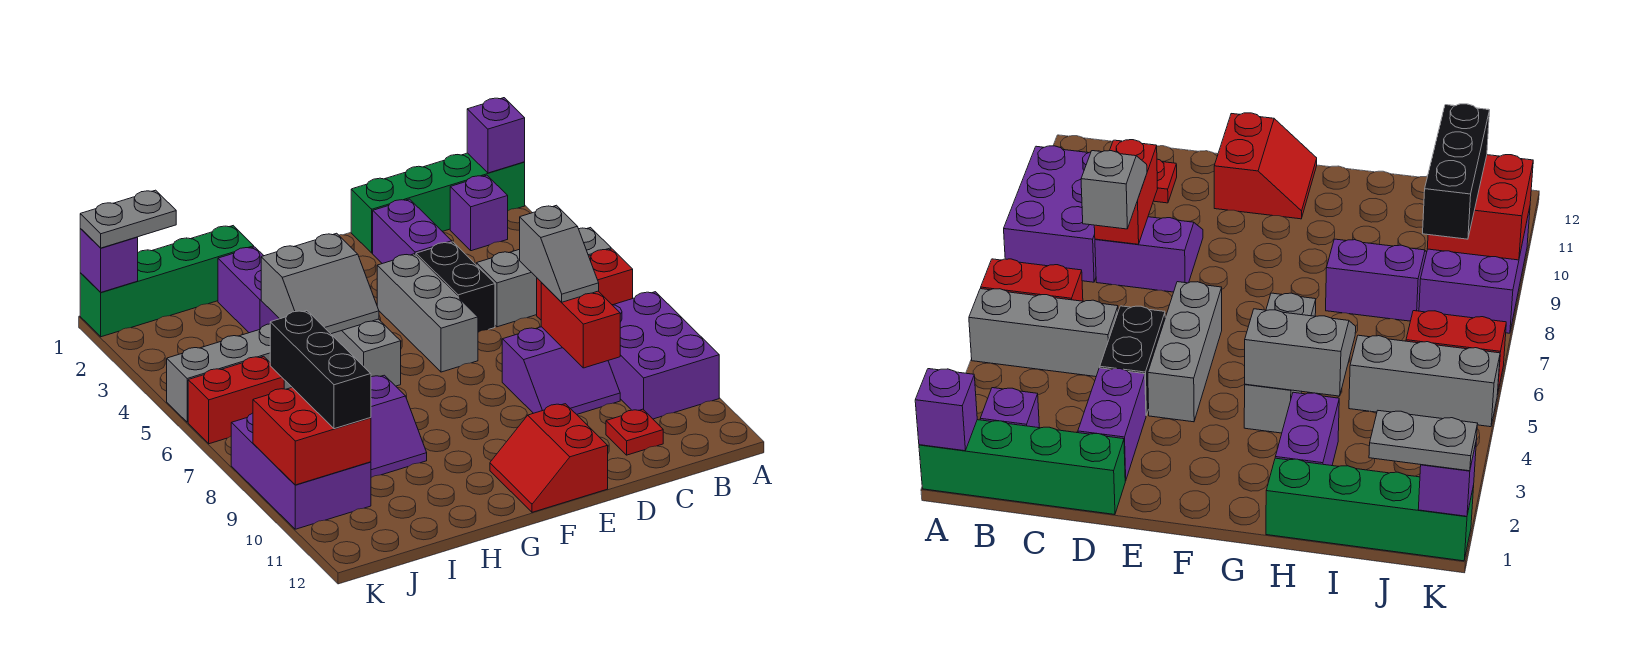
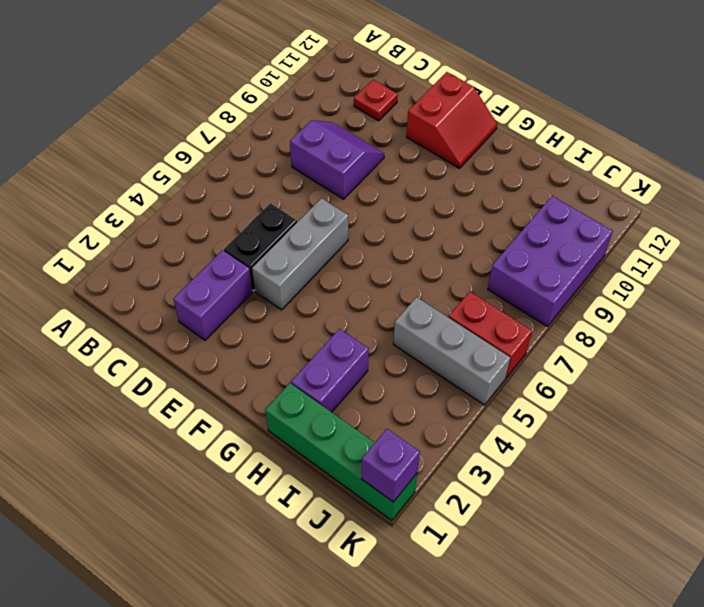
none -> green 1x4 brick [351,153,525,253]
none -> grey 1x3 brick [476,228,611,327]
none -> red 1x2 brick [537,249,633,320]

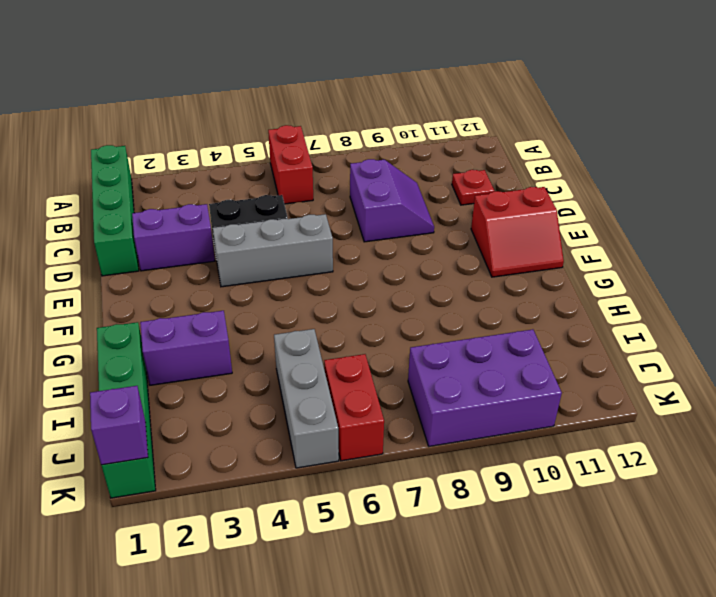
none -> grey 1x3 brick [476,228,611,327]
none -> purple 2x3 brick [608,292,719,419]
none -> purple 1x1 brick [450,175,508,251]

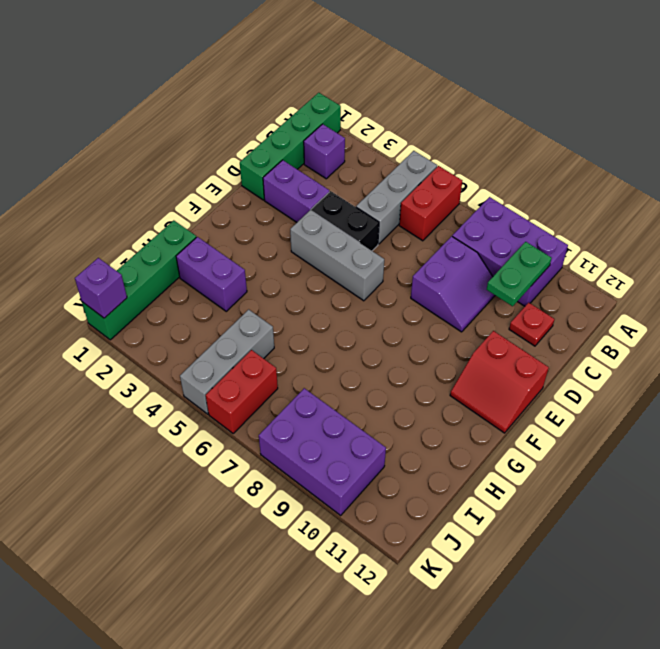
green 1x2 plate [487,242,552,306] -> none
none -> grey 1x3 brick [331,319,401,386]
none -> purple 2x2 slope [371,375,427,477]
none -> purple 1x1 brick [467,98,525,173]

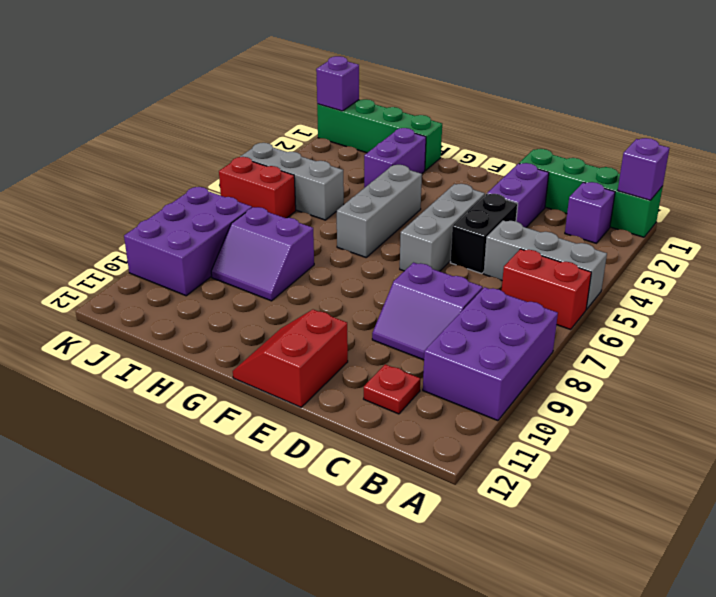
none -> red 1x2 brick [541,283,620,368]
none -> grey 2x2 slope [261,233,379,334]
none -> red 2x2 brick [253,388,371,485]

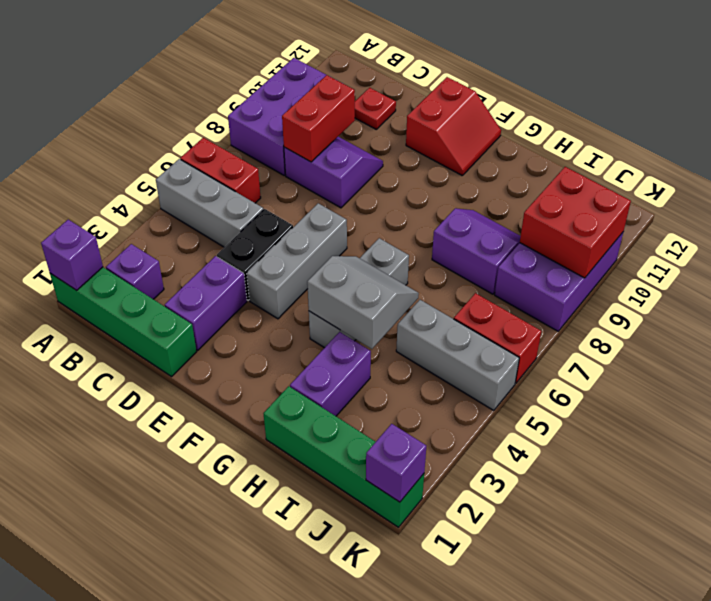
none -> grey 1x2 slope [520,205,599,302]
none -> grey 1x2 plate [80,190,176,248]
none -> black 1x3 brick [270,311,371,429]

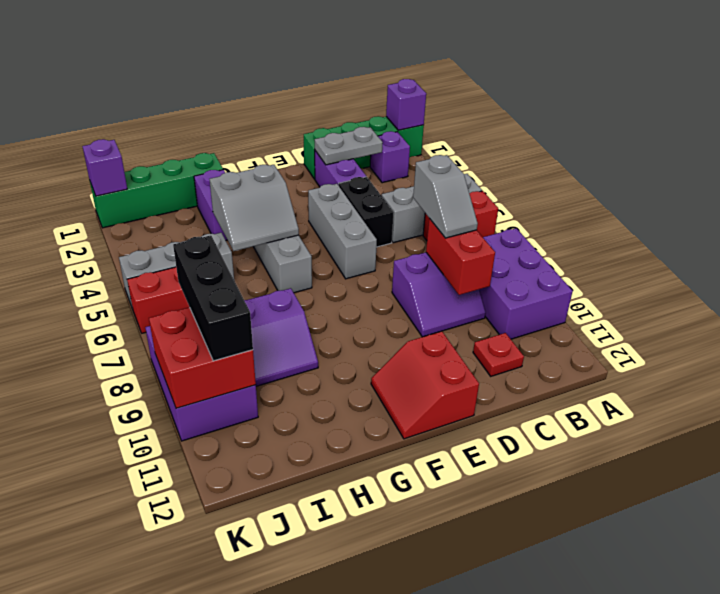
grey 1x2 plate [315,127,383,165] -> grey 1x2 plate moved to [80,190,176,248]

